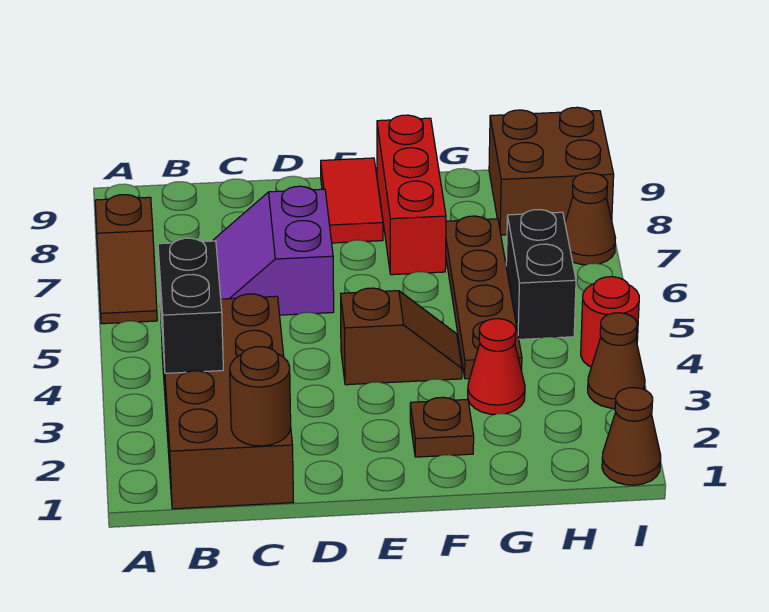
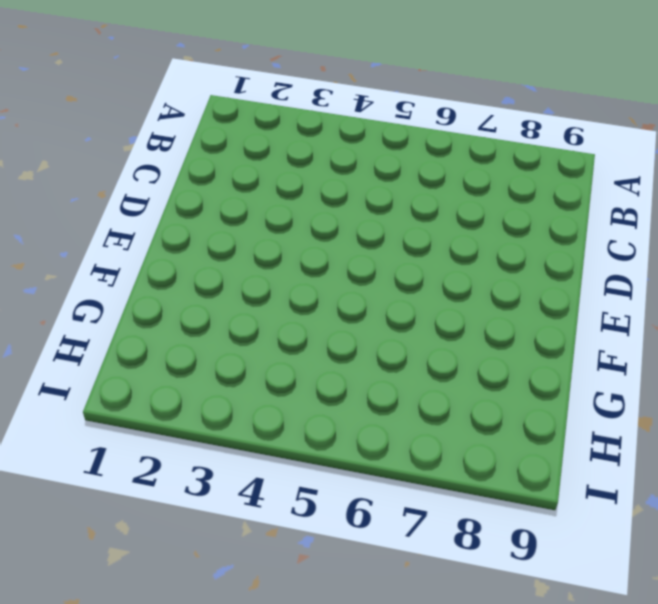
none -> brown 1x2 slope [95,195,157,324]
none -> brown 2x4 brick [160,294,293,509]
none -> purple 2x2 slope [213,186,334,315]

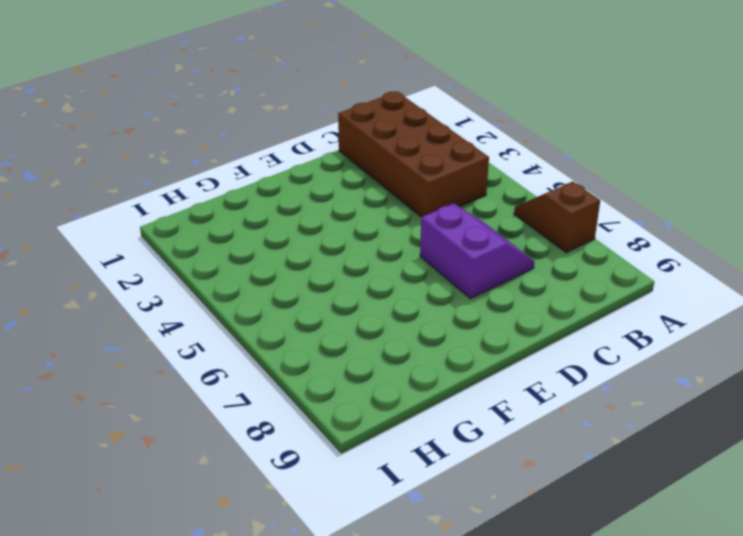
none -> brown 1x2 slope [341,288,462,385]
none -> red 1x2 tile [321,158,383,243]
none -> brown 1x1 plate [410,397,474,457]

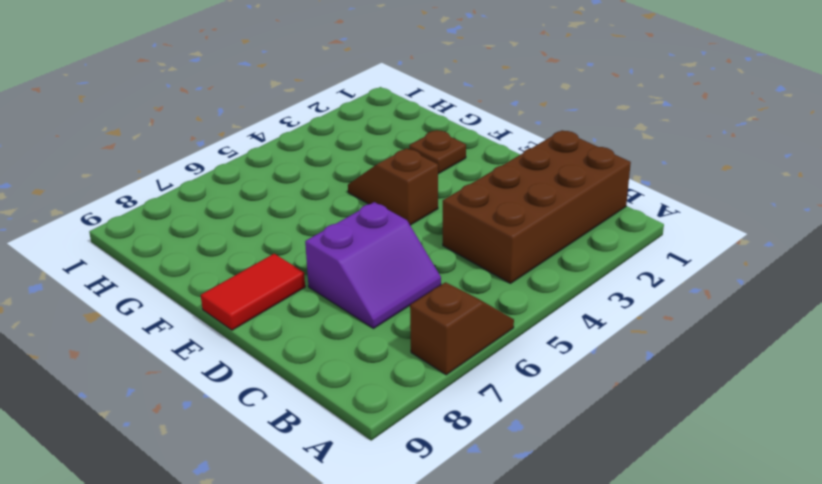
none -> red 1x3 brick [377,115,446,275]
none -> red 1x1 cone [468,319,525,414]
none -> brown 1x4 plate [446,216,522,379]

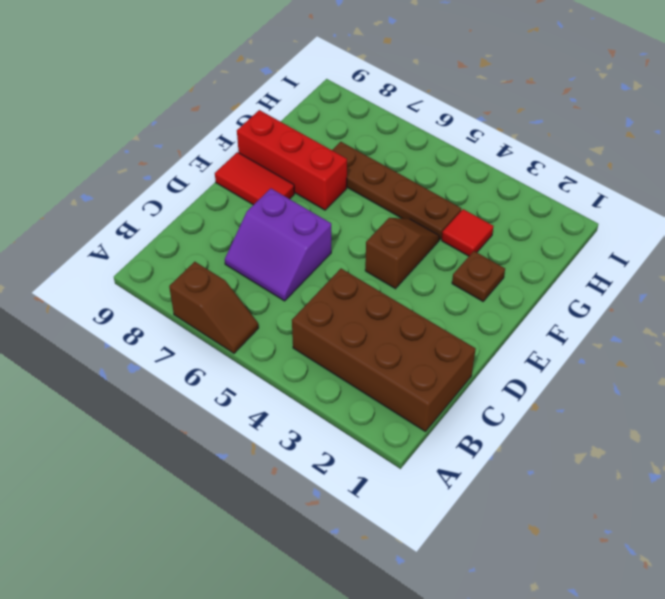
red 1x1 tile [442,209,494,256] -> red 1x1 cone [468,319,525,414]
none -> black 1x2 brick [506,210,576,339]
none -> brown 2x2 brick [489,107,614,235]
none -> brown 1x1 cone [602,388,661,485]

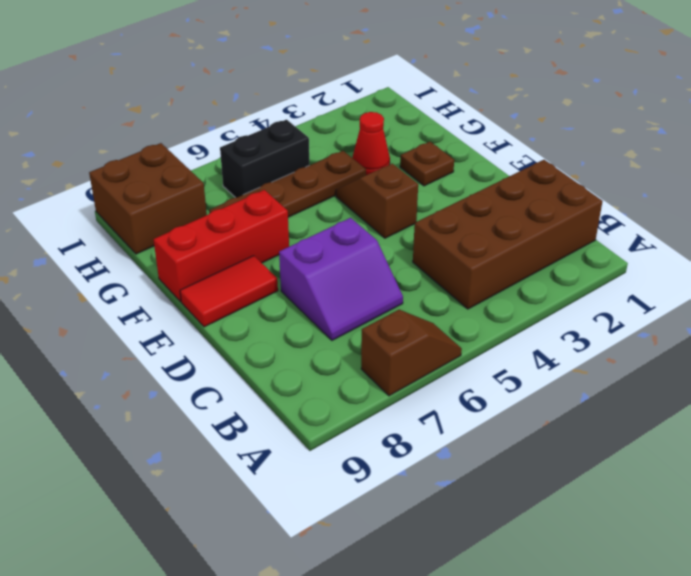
none -> brown 1x1 cone [602,388,661,485]
none -> brown 1x1 cone [588,313,645,408]
none -> red 1x1 round brick [581,277,639,367]

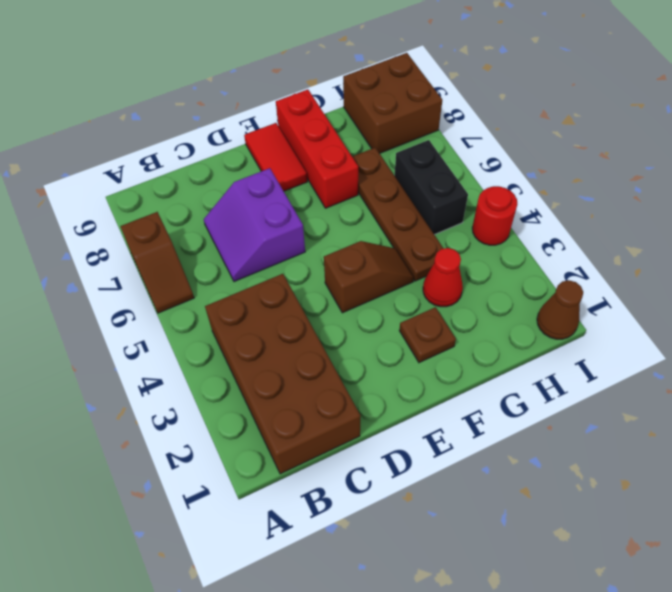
none -> brown 1x1 cone [588,313,645,408]
none -> brown 1x1 cone [565,173,616,265]
none -> black 1x2 brick [158,238,223,373]

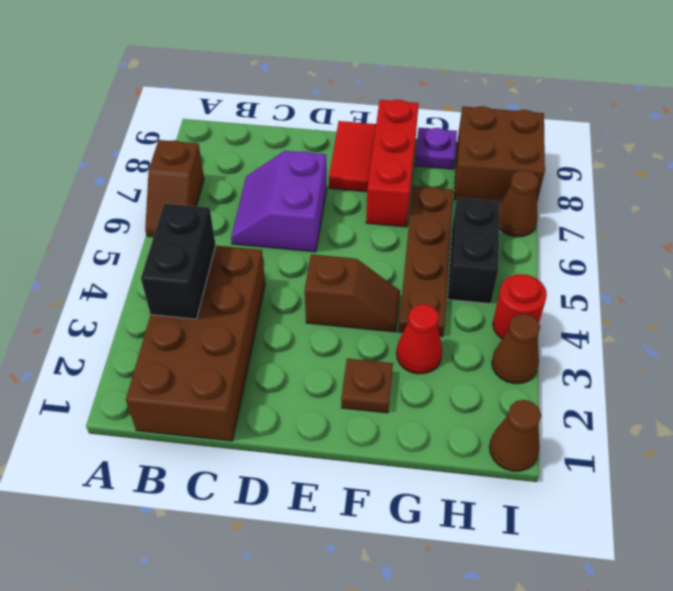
purple 1x1 plate [415,128,457,169] -> none
none -> brown 1x1 round brick [230,347,291,446]

